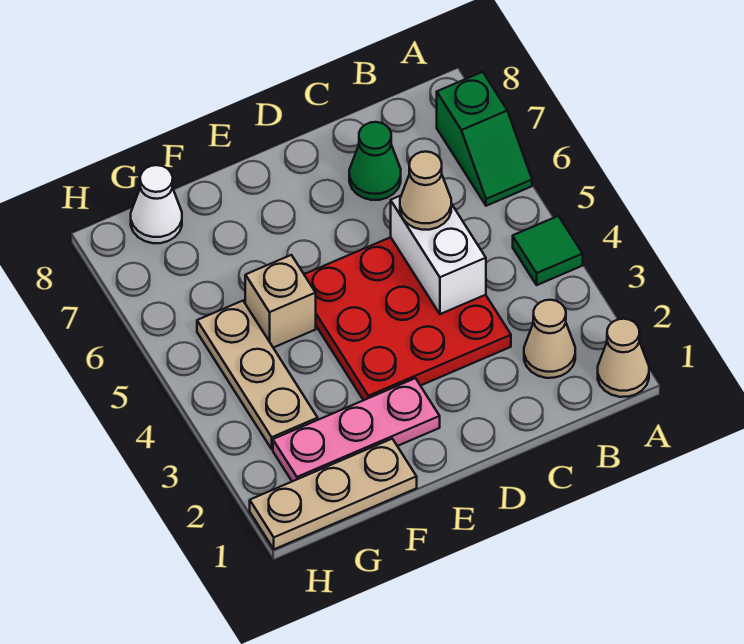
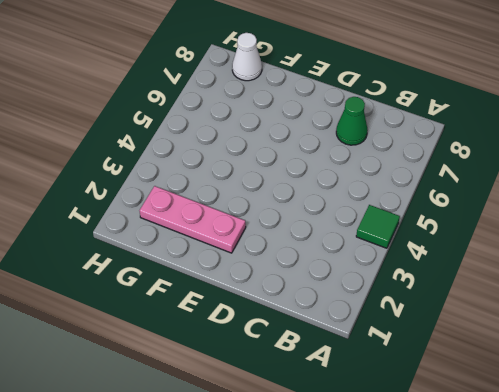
none -> tan 1x1 cone [598,319,649,397]
none -> green 1x2 slope [437,72,532,206]
none -> tan 1x1 cone [524,300,575,378]

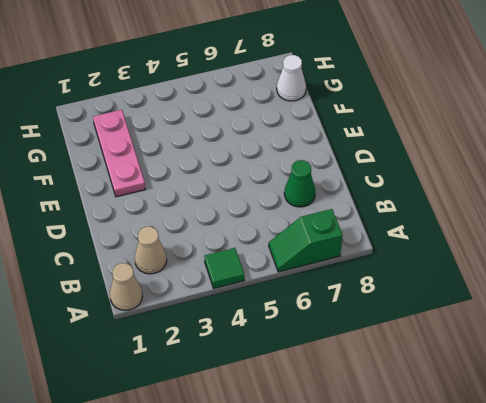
none -> red 3x3 plate [304,237,511,400]
none -> tan 1x3 plate [250,439,417,549]
none -> tan 1x1 brick [245,255,316,348]

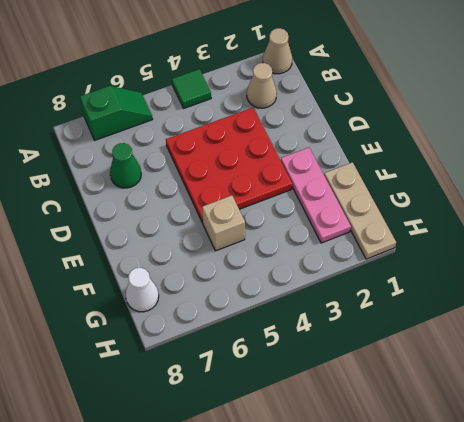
none -> tan 1x3 plate [197,301,318,449]
none -> white 1x2 brick [391,196,486,314]
none -> tan 1x1 cone [400,152,451,230]

